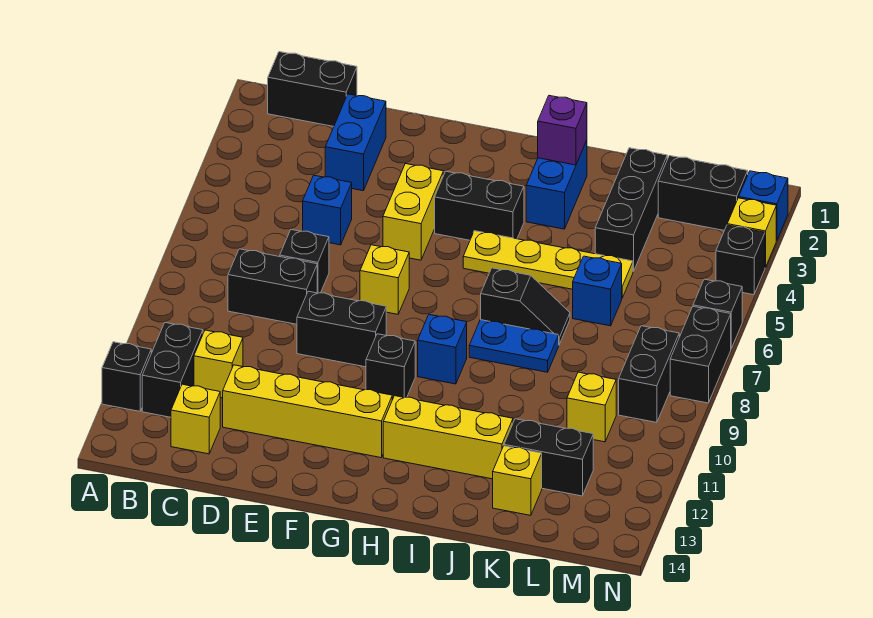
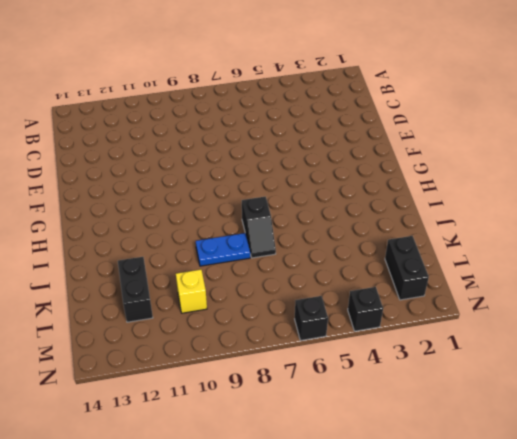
blue 1x2 plate [196,233,250,266] -> blue 1x2 plate turned to [469,320,559,372]
none -> black 1x1 brick [102,342,151,411]
none -> black 1x2 brick [268,52,357,127]
none -> black 1x2 brick [142,323,203,417]
none -> black 1x2 brick [228,249,317,324]

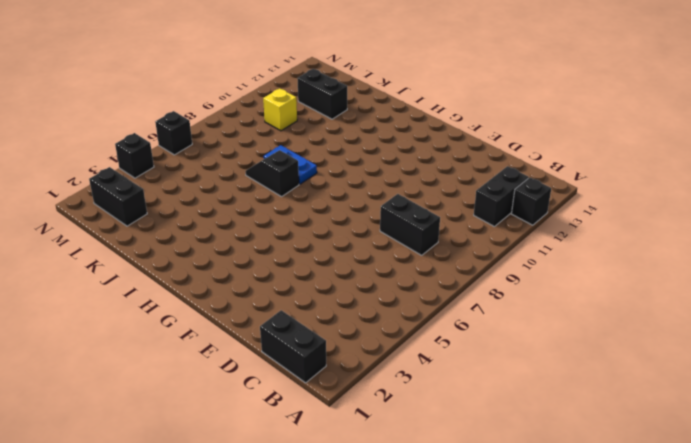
none -> yellow 1x1 brick [194,330,243,398]
none -> yellow 1x1 brick [171,384,220,454]
none -> blue 1x2 brick [325,94,386,191]
none -> blue 1x1 brick [303,175,352,245]

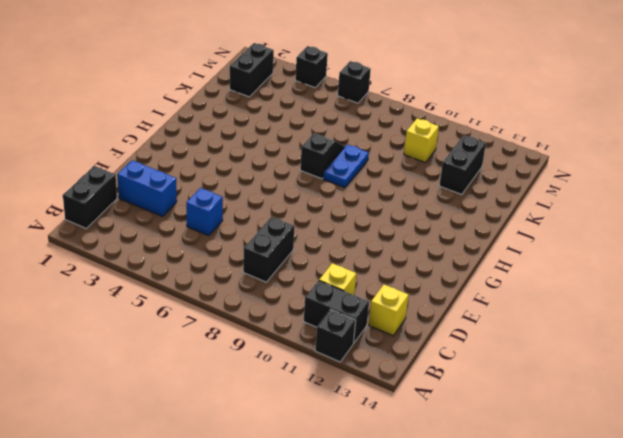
none -> black 1x1 brick [280,230,329,293]
none -> yellow 1x4 brick [223,365,392,458]
none -> black 1x2 brick [297,291,386,367]
none -> yellow 1x2 brick [383,164,443,260]

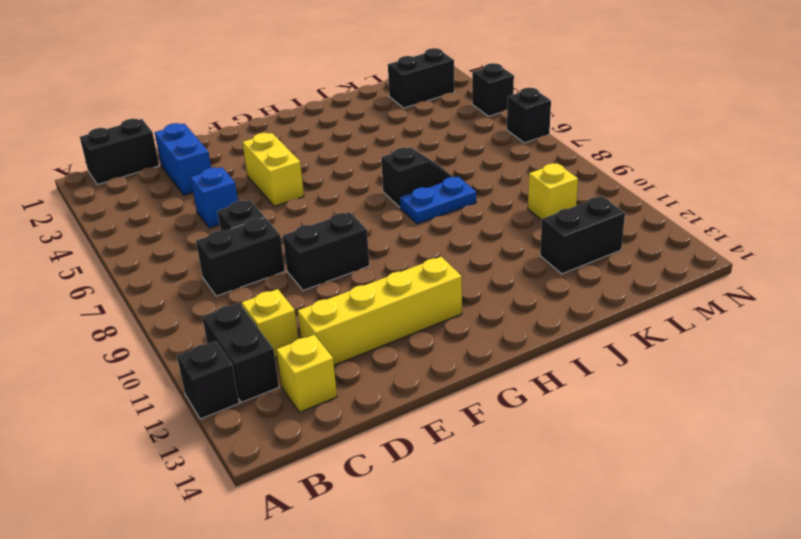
none -> yellow 1x1 brick [360,245,409,314]
none -> black 1x2 brick [435,171,524,240]
none -> black 1x1 brick [366,334,415,400]
none -> yellow 1x4 plate [463,231,633,298]

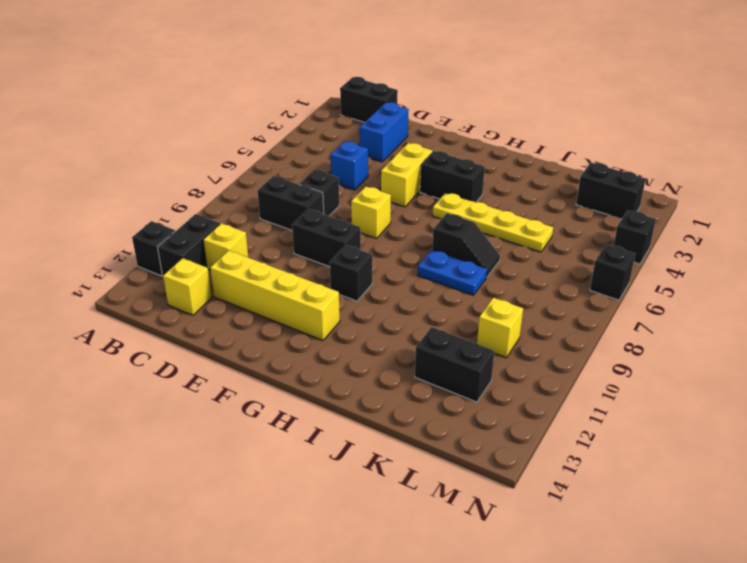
none -> blue 1x1 brick [418,315,467,384]
none -> yellow 1x3 brick [383,396,513,479]
none -> blue 1x2 brick [526,140,587,229]
none -> black 1x3 brick [595,148,667,272]

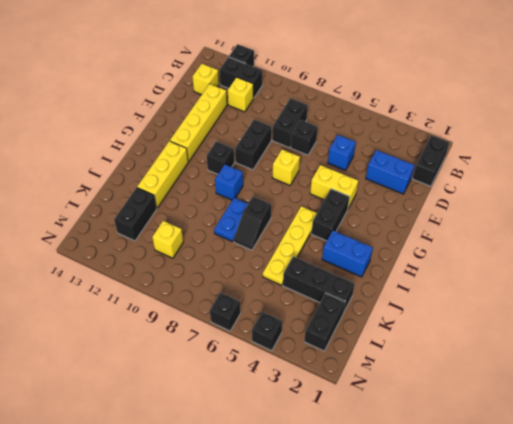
none -> blue 1x1 brick [573,256,622,326]
none -> yellow 1x1 brick [493,446,542,515]
none -> black 1x2 brick [619,326,679,422]
none -> blue 1x1 brick [739,171,788,241]

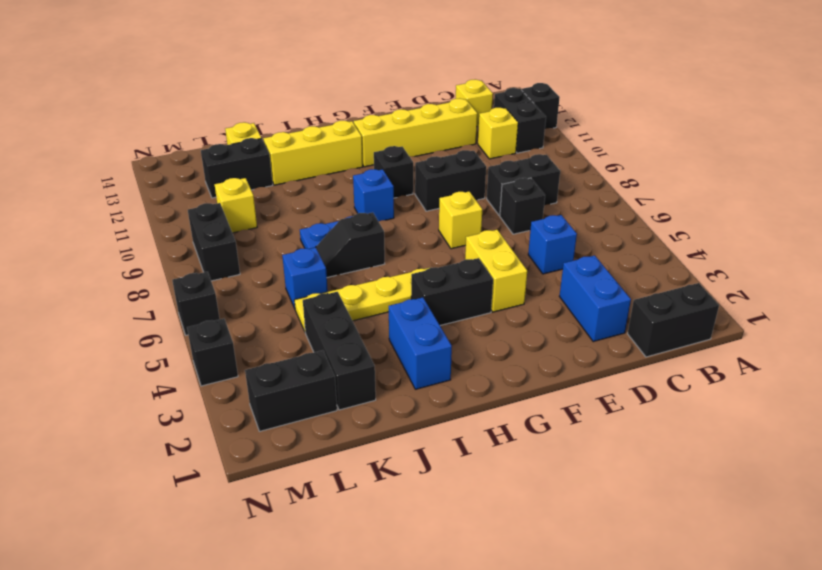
none -> blue 1x1 brick [739,171,788,241]
none -> yellow 1x1 brick [727,198,776,267]
none -> black 1x2 brick [670,306,731,403]
none -> purple 1x1 brick [538,96,587,165]

